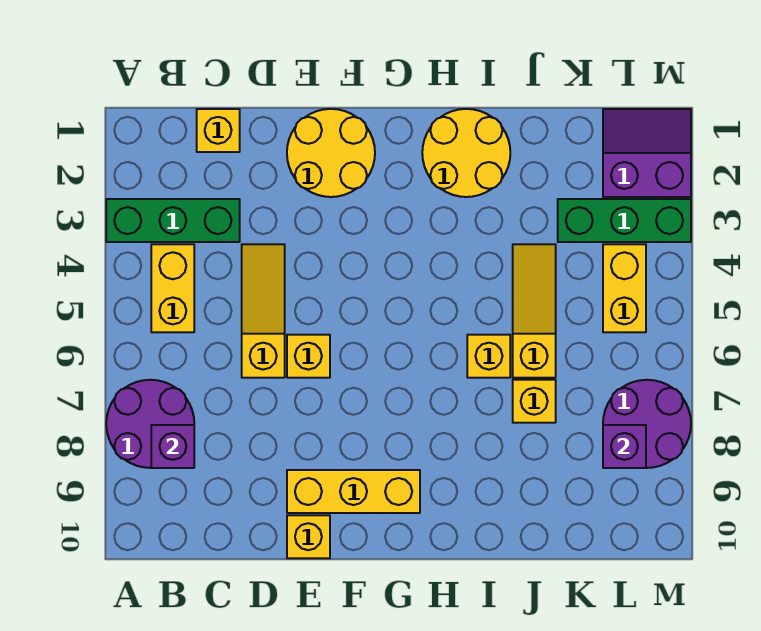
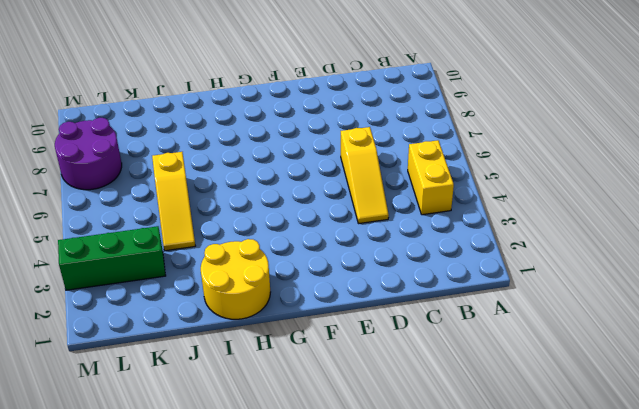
none -> green 1x3 brick [106,199,240,242]
none -> purple 2x2 round brick [106,380,194,468]
none -> yellow 1x1 brick [197,109,240,152]

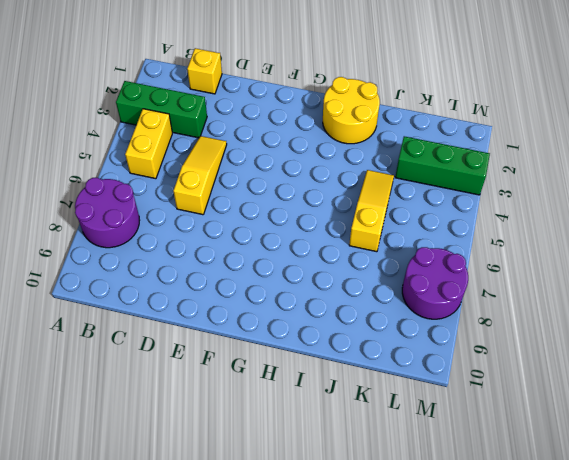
none -> yellow 2x2 round brick [287,109,375,197]
none -> yellow 1x1 brick [287,335,330,378]
none -> yellow 1x3 brick [287,470,420,513]

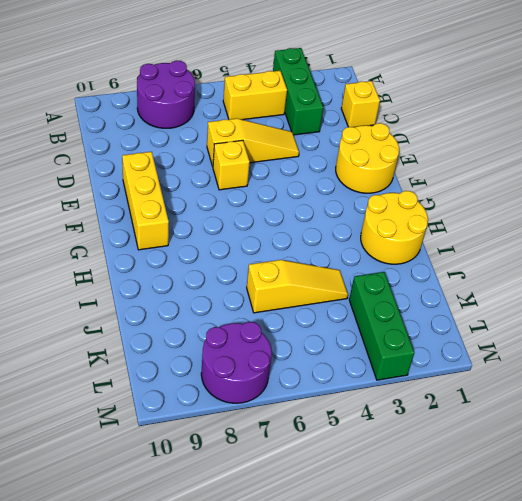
none -> yellow 1x1 brick [287,515,330,558]
none -> yellow 1x1 brick [467,335,510,378]
none -> yellow 1x1 brick [513,380,556,423]

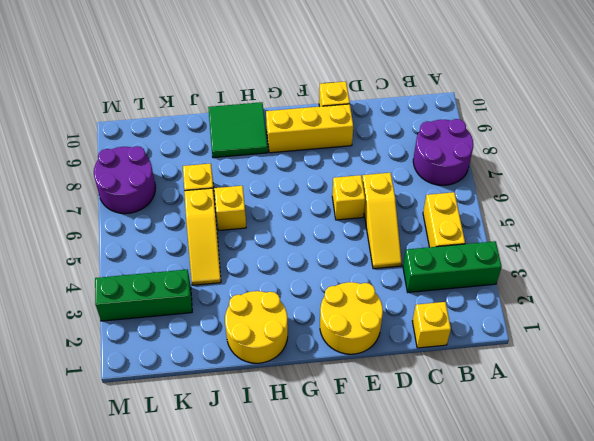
green 2x2 tile [208,102,268,158] -> none
none -> purple 2x2 slope [603,109,691,197]
none -> yellow 1x2 brick [603,244,646,332]
none -> purple 1x1 brick [151,425,194,468]

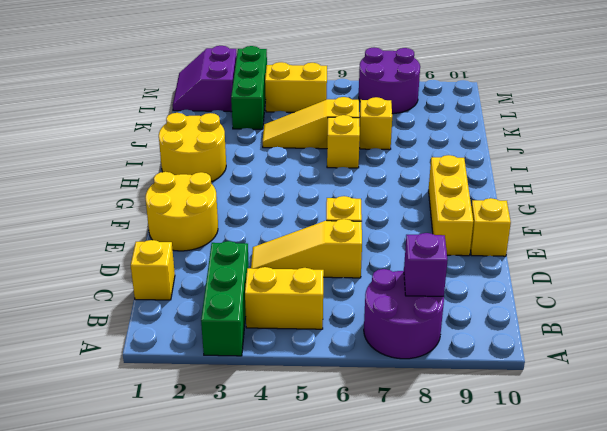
none -> purple 1x1 brick [603,425,646,468]

